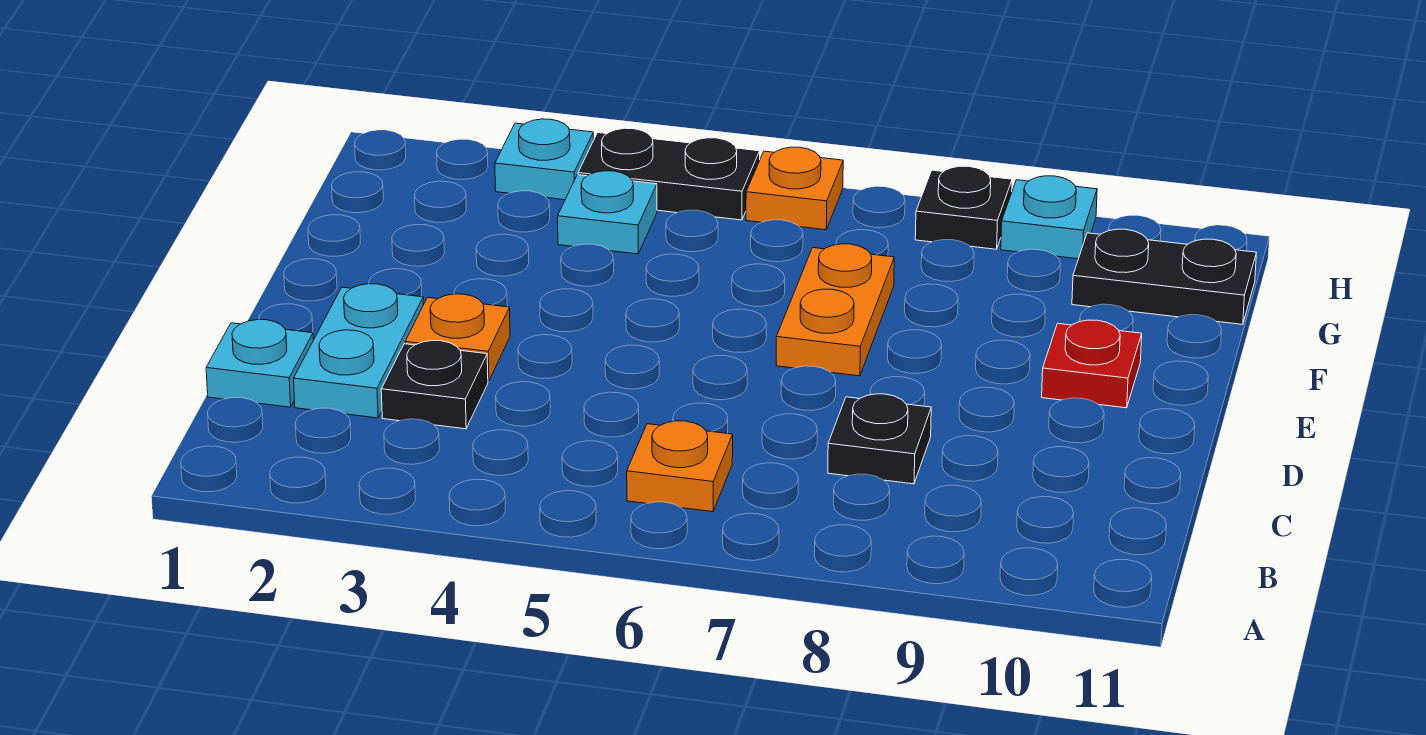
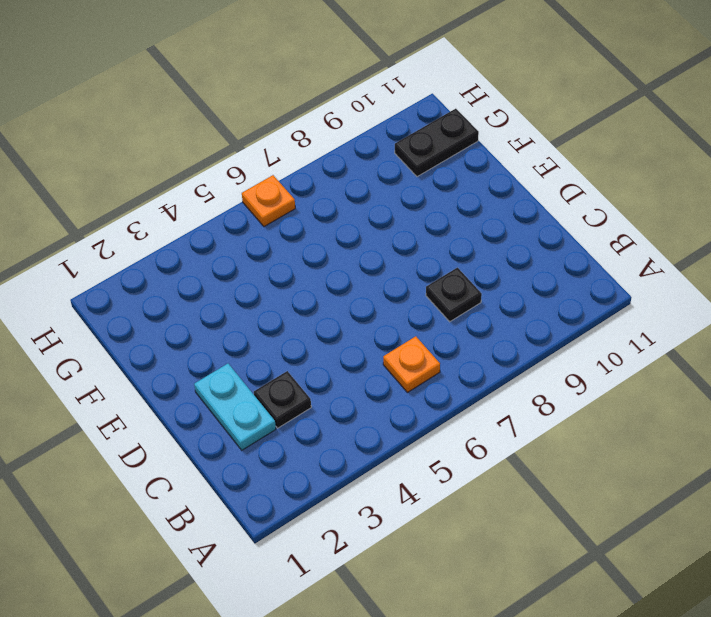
none -> cyan 1x1 plate [206,320,313,407]
none -> orange 1x1 plate [405,294,510,381]
none -> orange 1x2 plate [776,244,894,376]

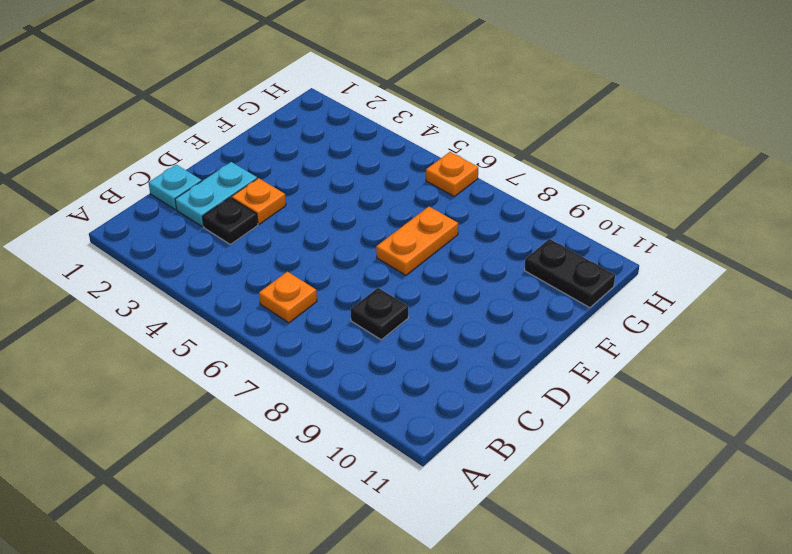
none -> red 1x1 plate [1042,320,1142,408]
none -> cyan 1x1 plate [558,171,657,254]
none -> cyan 1x1 plate [495,119,594,200]

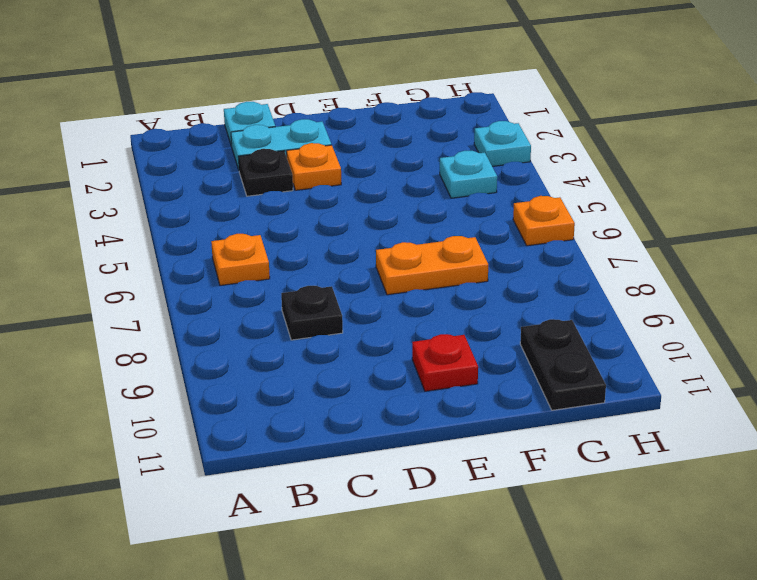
none -> black 1x2 plate [578,128,760,220]
none -> black 1x1 plate [915,166,1012,249]
none -> cyan 1x1 plate [1001,176,1097,259]

